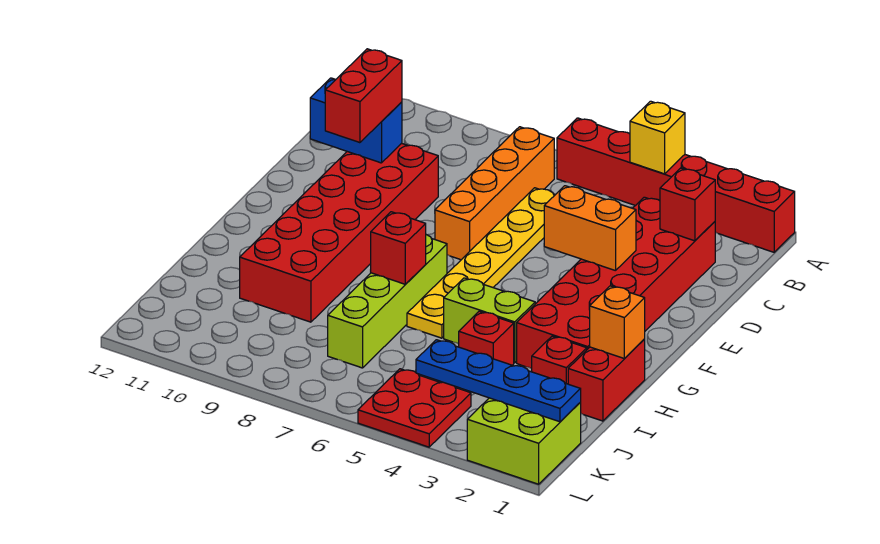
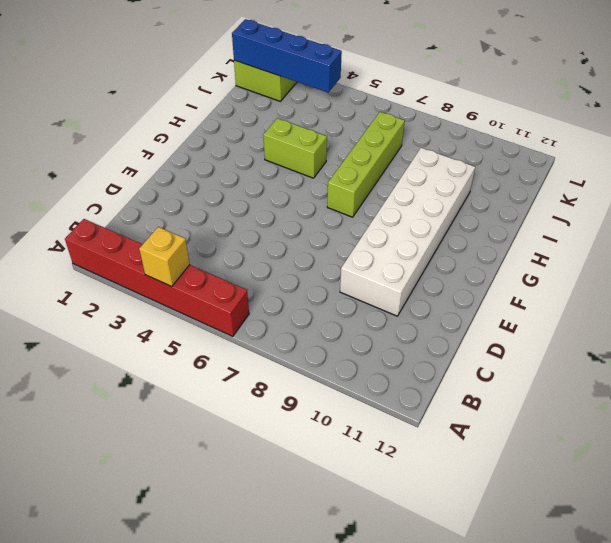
white 2x6 brick [340,148,475,316] -> red 2x6 brick [240,143,438,322]
blue 1x4 brick [232,19,342,93] -> blue 1x4 plate [416,340,581,422]
none -> orange 1x4 brick [435,127,554,260]
none -> red 2x6 brick [517,197,715,369]
none -> yellow 1x6 plate [407,188,555,338]

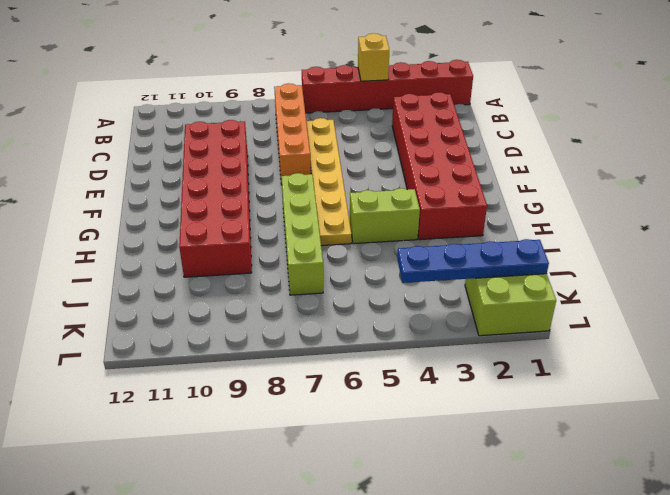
none -> red 1x2 brick [568,339,645,421]
none -> red 1x1 brick [532,336,587,384]
none -> red 1x1 brick [459,311,514,365]

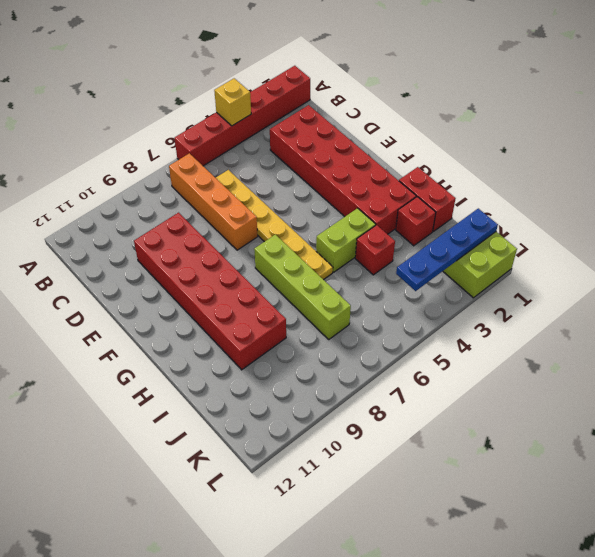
none -> red 2x2 plate [358,369,471,447]
none -> red 1x1 brick [660,168,715,241]
none -> blue 1x2 brick [310,78,402,163]

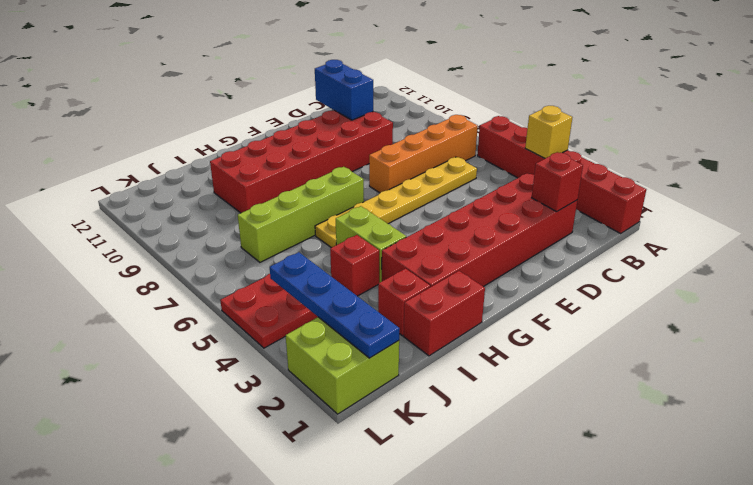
none -> orange 1x2 brick [544,186,636,271]
none -> orange 1x1 brick [590,286,645,359]
none -> red 1x1 brick [371,212,426,284]

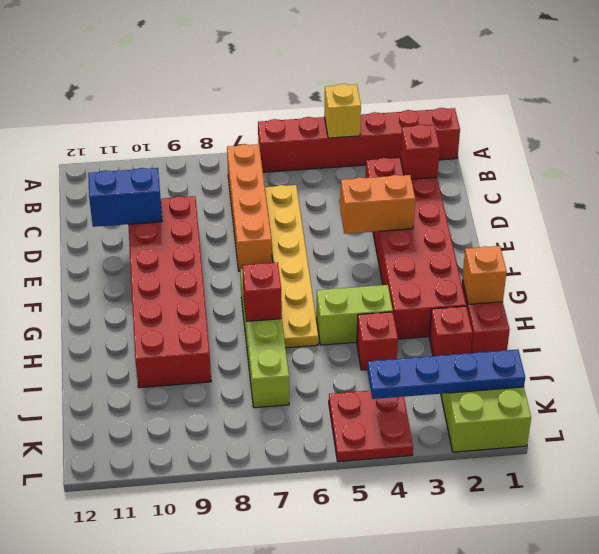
none -> red 1x2 brick [325,49,402,143]

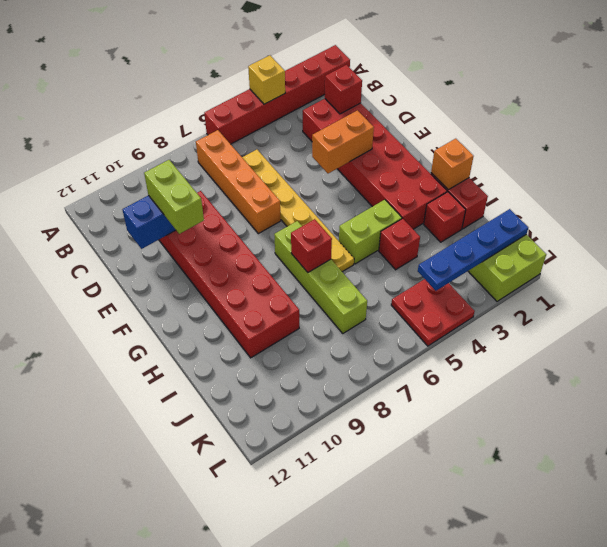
lime 1x2 brick [144,160,204,234] -> red 1x2 brick [325,49,402,143]

